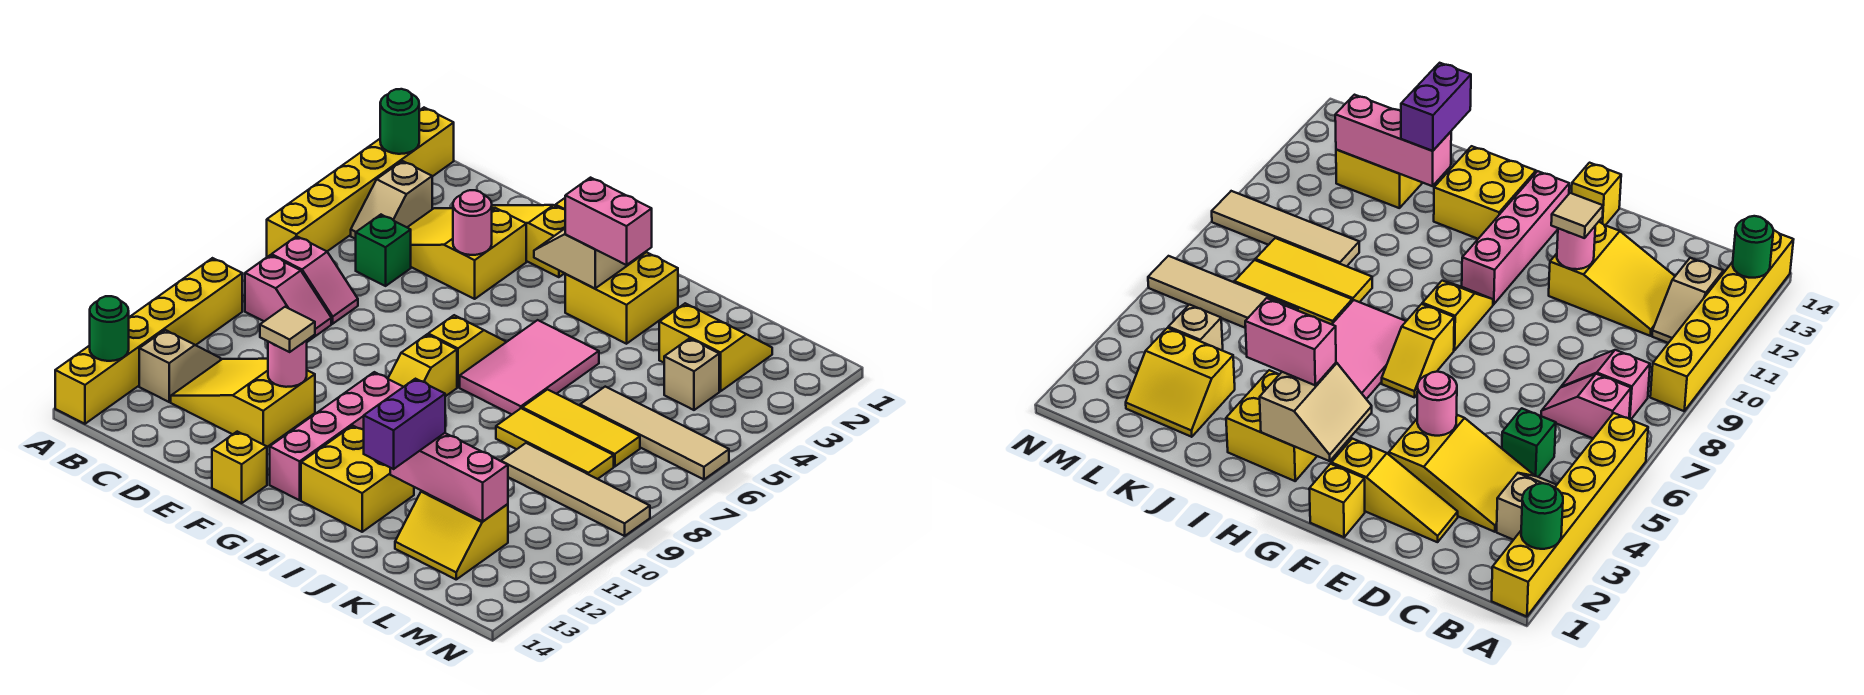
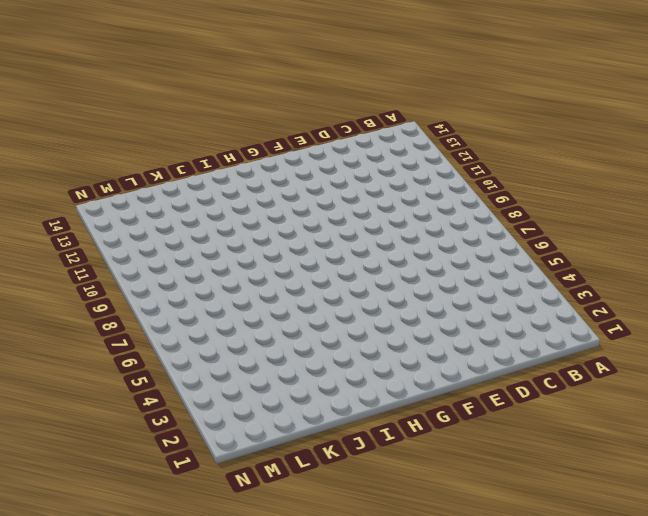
none -> yellow 1x6 brick [267,108,454,257]
none -> yellow 1x6 brick [55,258,242,424]
none -> tan 1x2 slope [351,161,432,239]
none -> pink 1x2 slope [272,236,358,324]

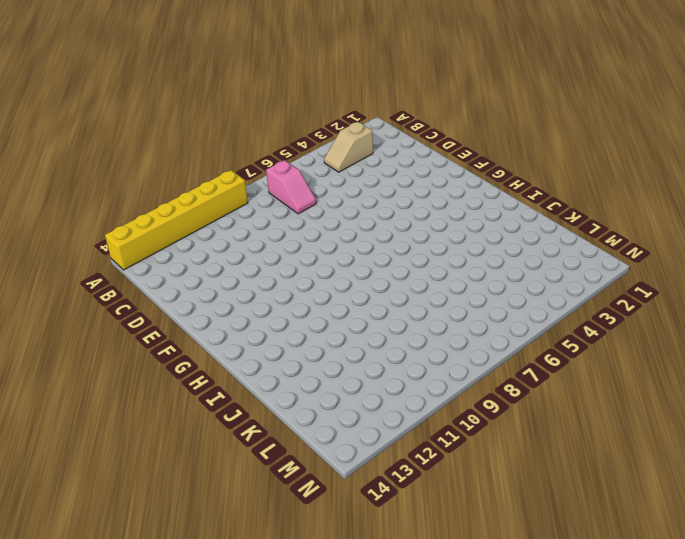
none -> yellow 1x6 brick [267,108,454,257]
none -> pink 1x2 slope [245,255,331,342]
none -> tan 1x2 slope [139,330,221,402]
none -> yellow 2x3 slope [407,208,526,299]

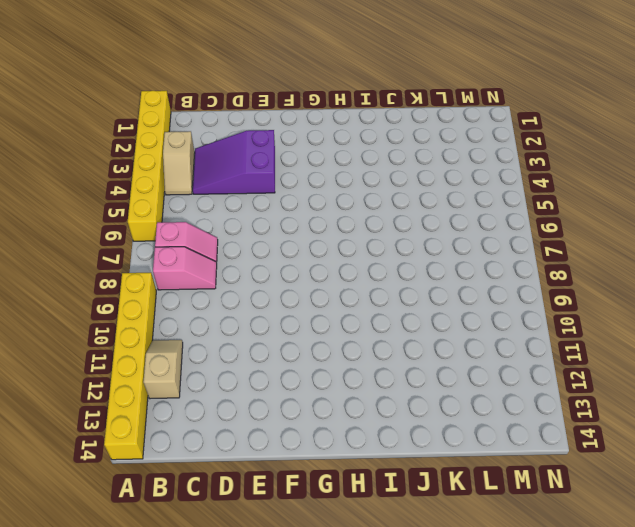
purple 2x3 slope [193,130,275,194] -> yellow 2x3 slope [407,208,526,299]
none -> green 1x1 brick [356,215,411,286]
none -> yellow 2x3 slope [171,359,315,447]
none -> yellow 1x3 slope [492,205,565,277]
none -> yellow 1x1 brick [1309,464,1365,537]

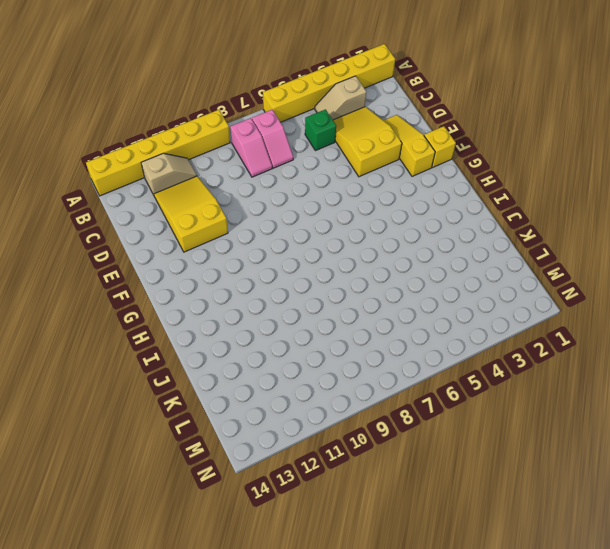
none -> yellow 1x1 brick [212,432,267,503]
none -> yellow 1x2 slope [428,315,506,387]
none -> yellow 1x2 slope [388,335,457,396]
none -> pink 1x4 brick [270,372,403,500]

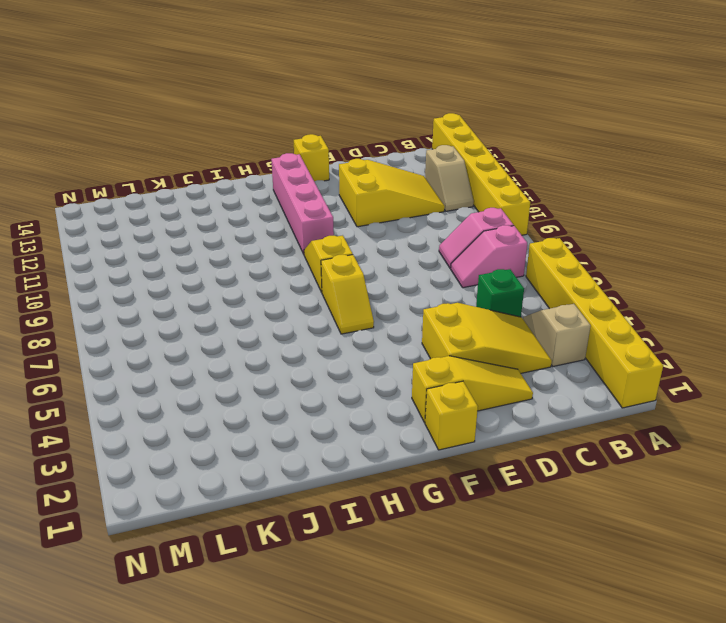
none -> yellow 2x2 brick [565,252,678,344]
none -> pink 2x3 tile [460,320,599,414]
none -> yellow 2x2 brick [301,426,414,532]
none -> yellow 1x3 tile [522,390,640,467]

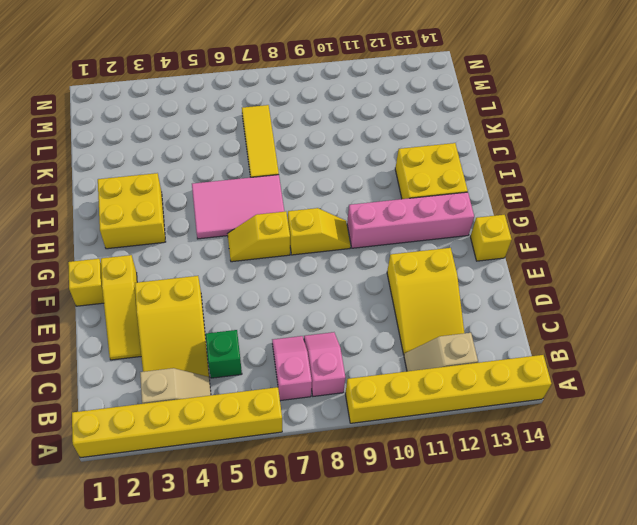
none -> yellow 1x3 tile [496,408,614,479]
none -> yellow 2x2 slope [659,303,772,391]
none -> tan 1x4 tile [580,387,729,479]
none -> tan 1x4 tile [501,443,650,536]

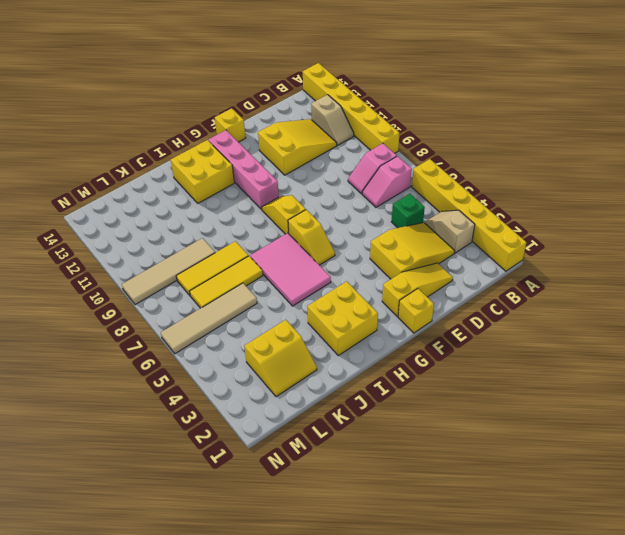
none -> yellow 2x2 slope [395,491,508,579]
none -> tan 1x1 brick [664,339,719,410]
none -> green 1x1 round brick [380,89,419,154]
none -> green 1x1 round brick [90,296,129,361]

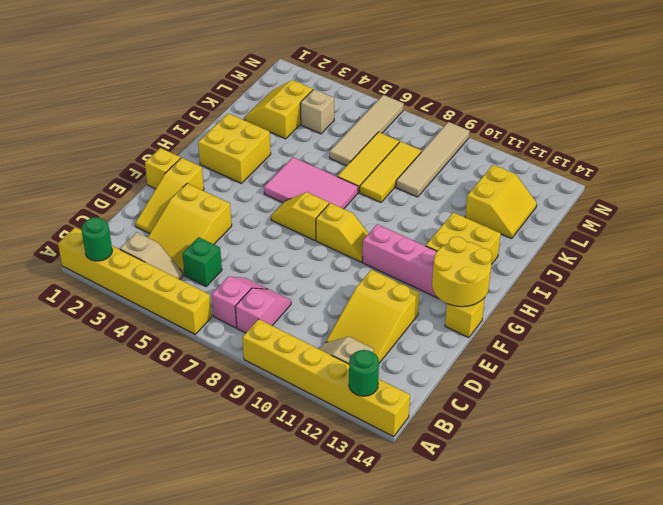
yellow 2x2 round brick [432,237,492,307] -> none
none -> pink 1x1 round brick [453,190,492,255]
none -> pink 1x1 round brick [268,340,307,387]
none -> tan 2x2 slope [534,229,647,289]
none -> pink 1x3 brick [390,433,508,521]

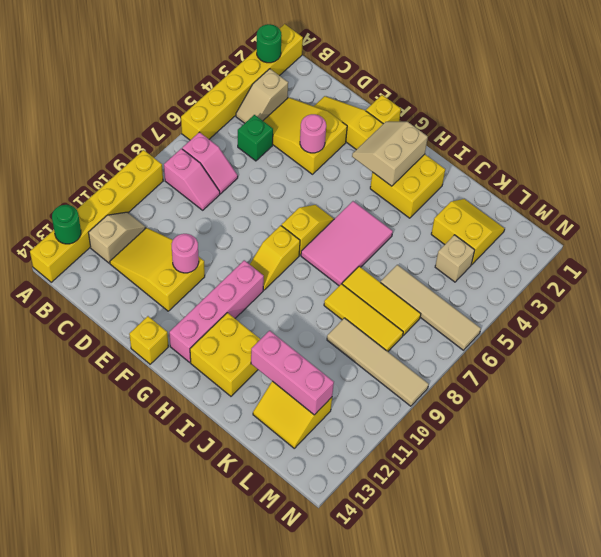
none -> tan 1x1 tile [260,307,315,352]
none -> pink 1x2 brick [565,178,652,265]
none -> purple 1x2 brick [364,379,445,469]

